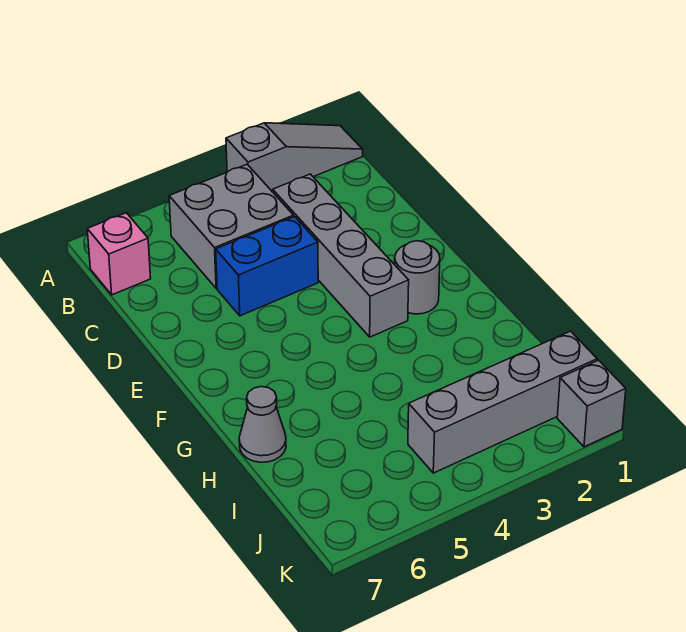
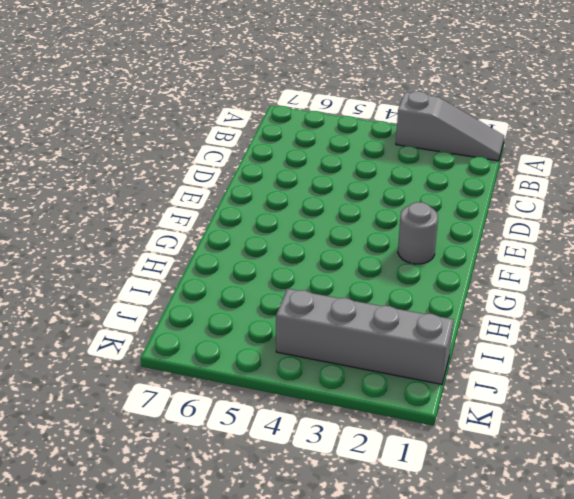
none -> grey 2x2 brick [169,164,294,288]
none -> pink 1x1 brick [87,213,151,295]

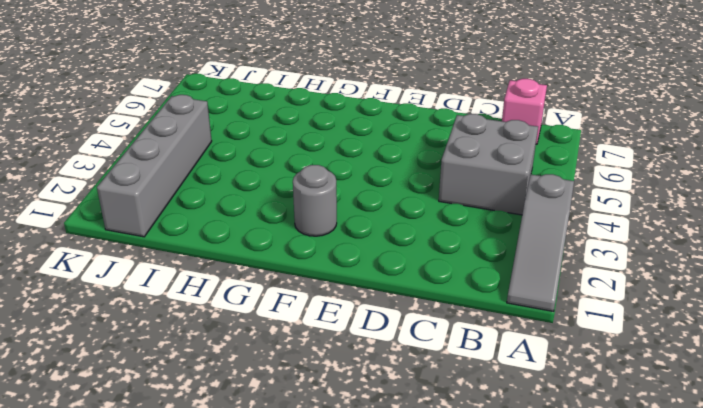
none -> grey 1x4 brick [273,174,409,337]
none -> blue 1x2 brick [216,217,318,316]

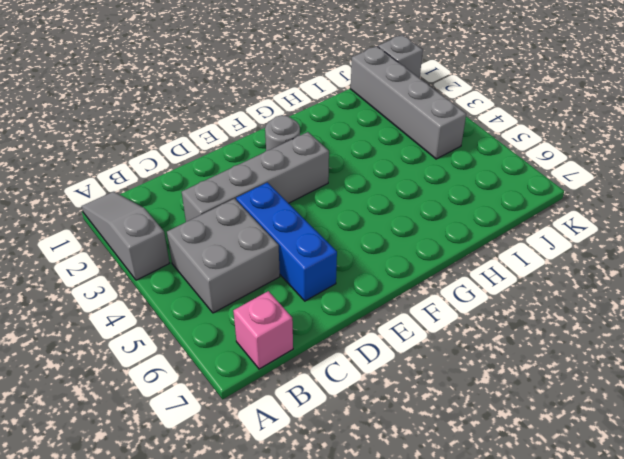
blue 1x3 brick [236,182,337,301] -> blue 1x2 brick [216,217,318,316]
none -> grey 1x1 cone [239,386,286,462]

